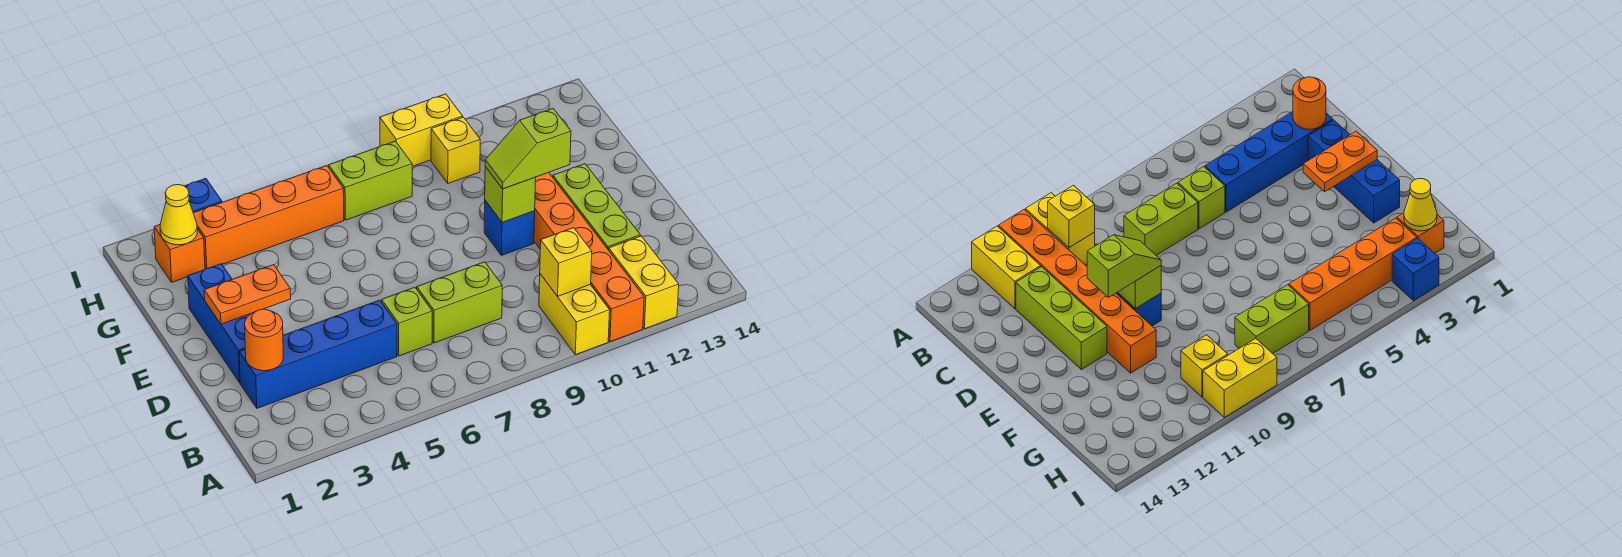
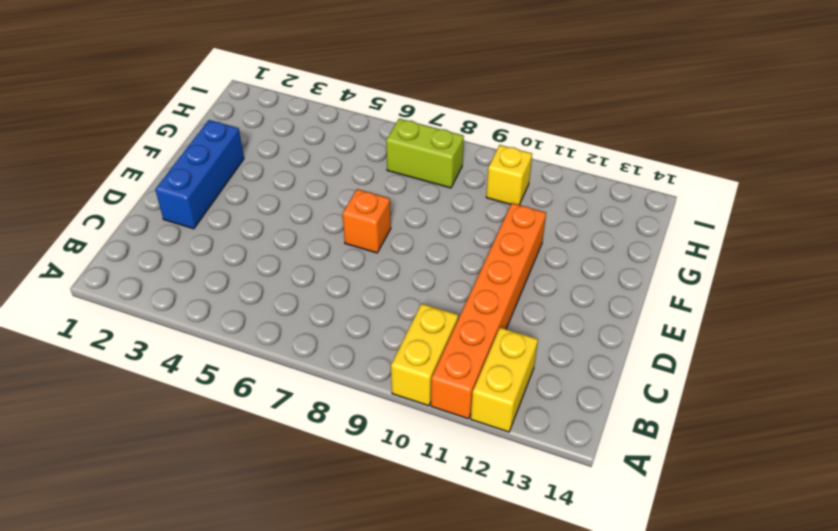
orange 1x1 brick [342,189,391,253] -> orange 1x1 brick moved to [154,225,205,282]
none -> blue 1x4 brick [239,300,397,408]
none -> lime 1x1 brick [381,287,432,356]
none -> lime 1x2 brick [417,262,502,343]

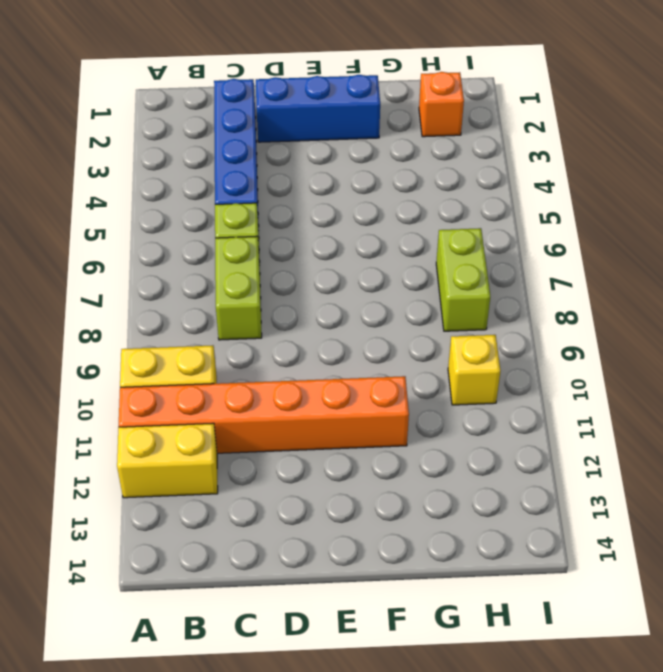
none -> lime 1x3 brick [553,164,640,250]
none -> blue 1x1 brick [484,201,535,255]
none -> orange 1x4 brick [193,166,344,269]

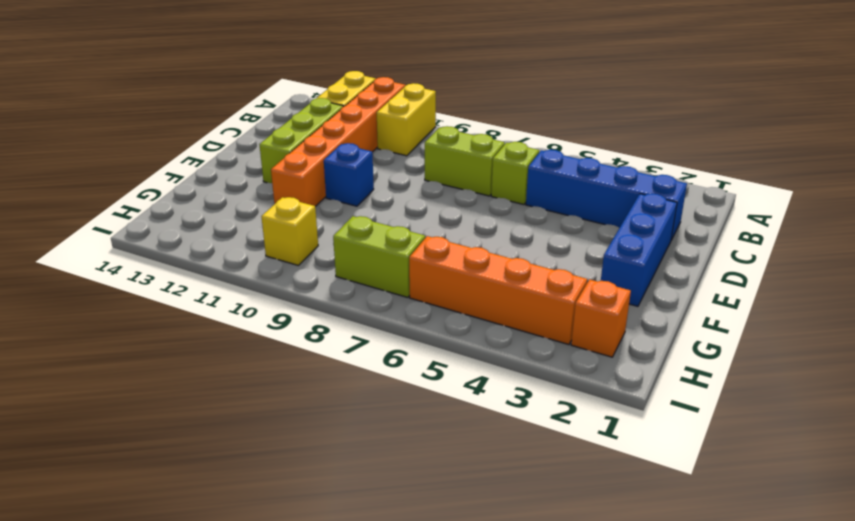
none -> blue 1x1 brick [185,178,222,213]
none -> yellow 1x2 brick [380,94,463,166]
none -> yellow 1x1 brick [540,228,592,296]

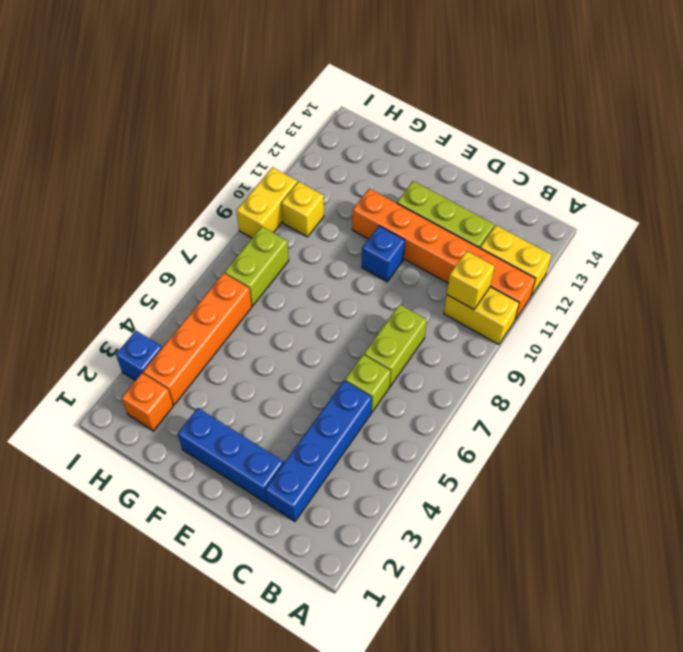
none -> orange 1x1 round brick [245,309,283,371]
none -> orange 1x2 plate [204,265,291,324]
none -> lime 1x1 brick [485,167,536,222]

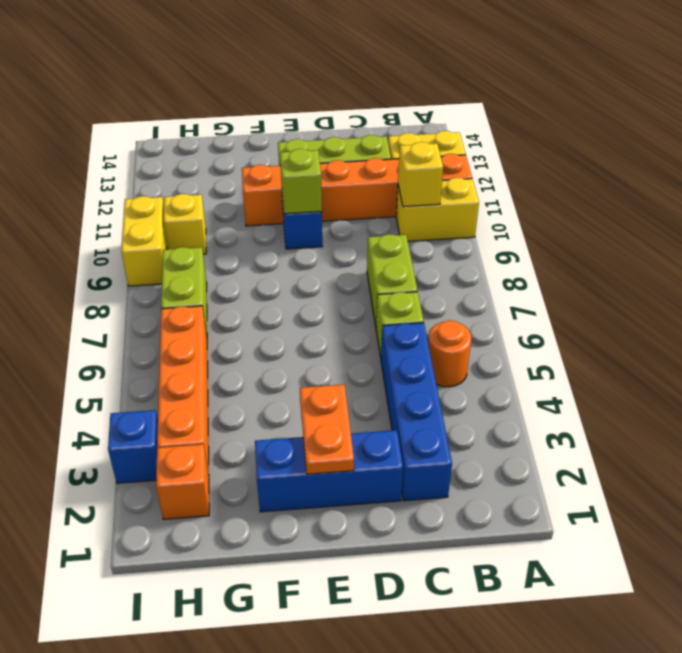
orange 1x1 round brick [428,320,471,387] -> orange 1x1 round brick moved to [245,309,283,371]
none -> yellow 1x1 cone [160,185,197,245]
none -> lime 1x2 slope [485,109,571,189]

